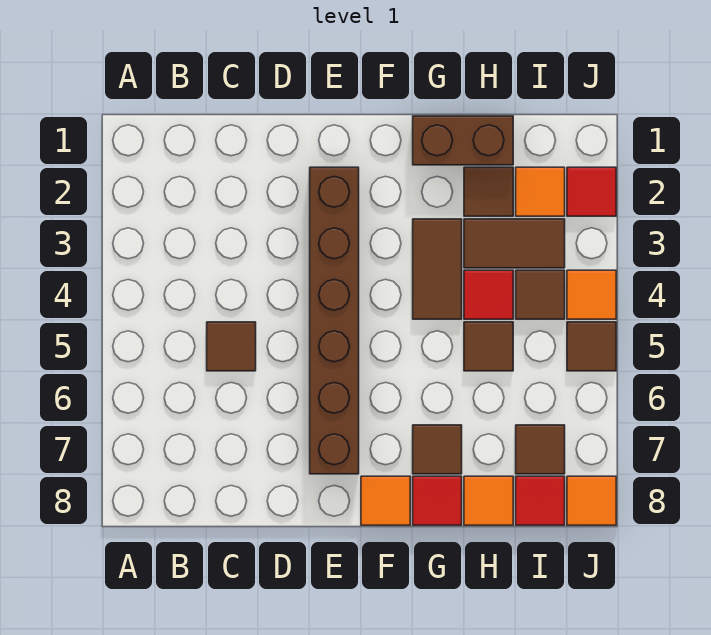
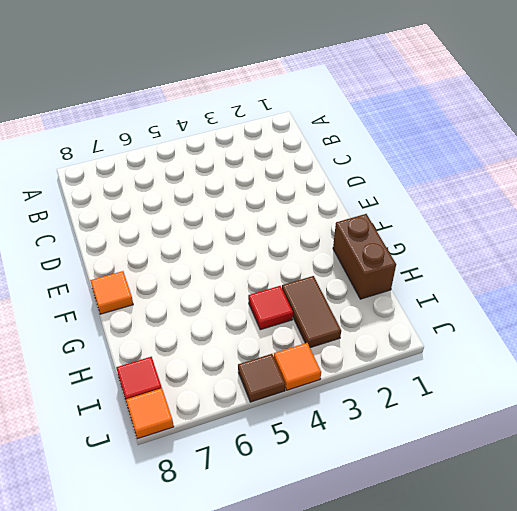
none -> brown 1x1 tile [207,322,256,371]
none -> brown 1x6 brick [310,167,359,474]
none -> brown 1x2 tile [413,219,462,319]

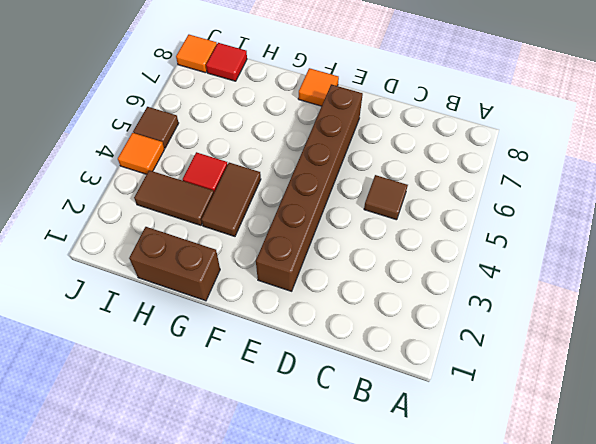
none -> brown 1x1 tile [413,425,462,474]
none -> red 1x1 tile [413,476,462,525]
none -> brown 1x1 tile [464,167,513,216]

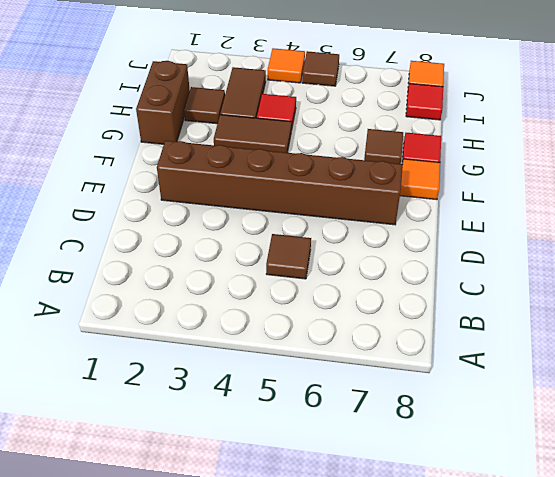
none -> brown 1x1 tile [464,322,513,371]
none -> orange 1x1 tile [464,476,513,525]
none -> orange 1x1 tile [516,167,565,216]

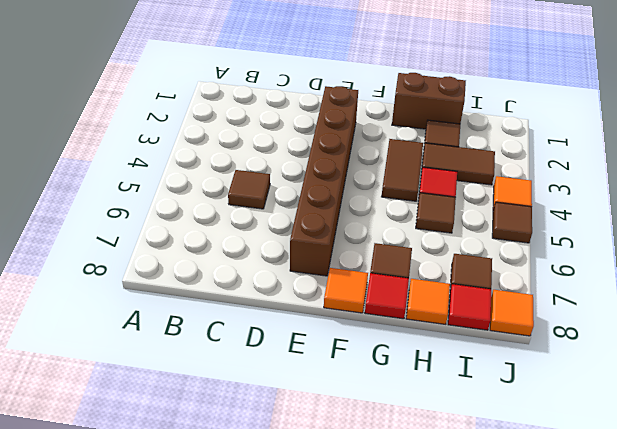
none -> orange 1x1 tile [516,167,565,216]
none -> brown 1x1 tile [516,270,565,319]
none -> red 1x1 tile [567,167,616,216]

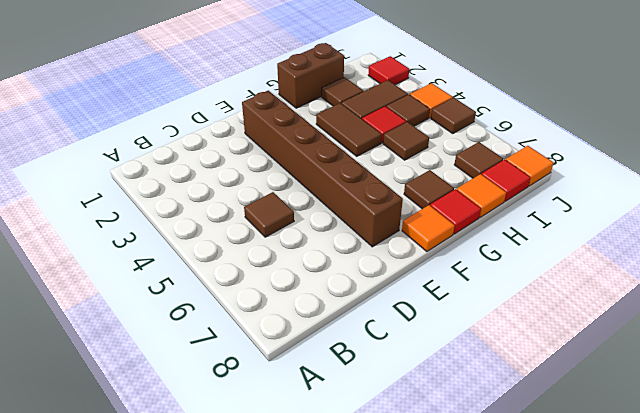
none -> orange 1x1 tile [516,167,565,216]

